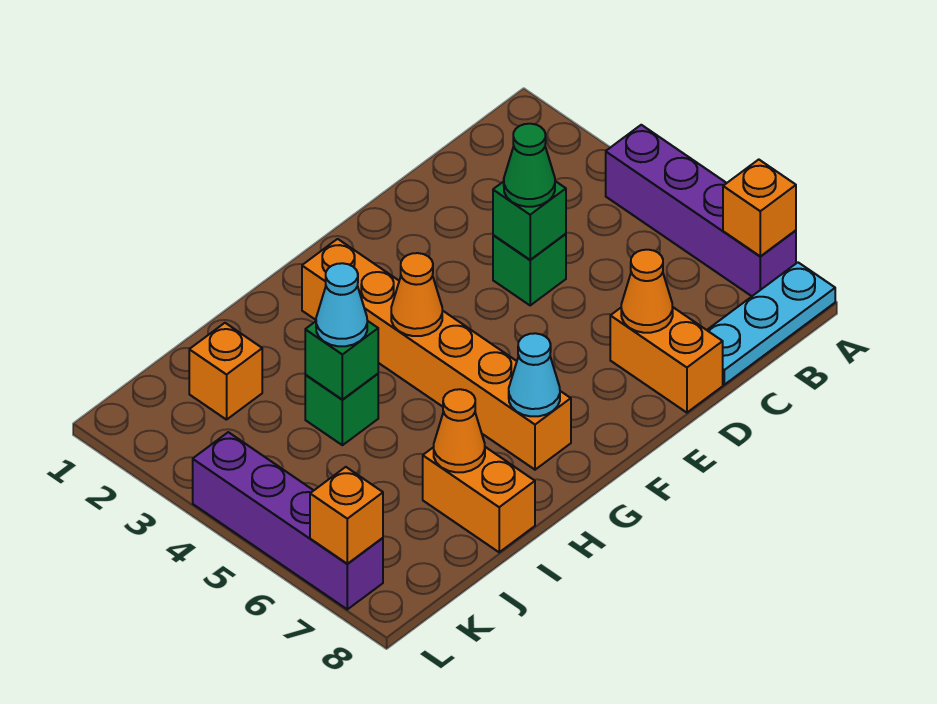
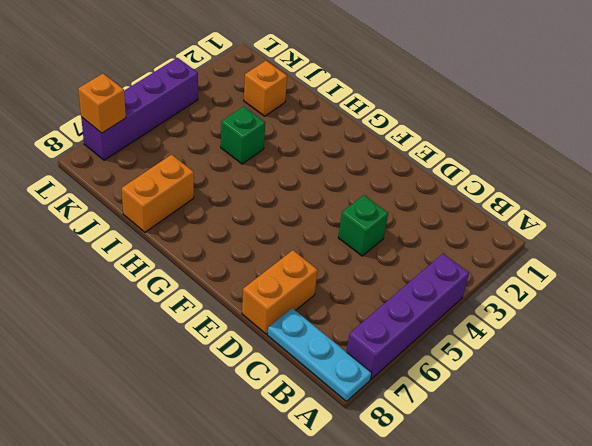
none -> orange 1x6 brick [302,239,571,470]
none -> orange 1x1 brick [723,160,796,256]
none -> green 1x1 brick [493,181,566,260]

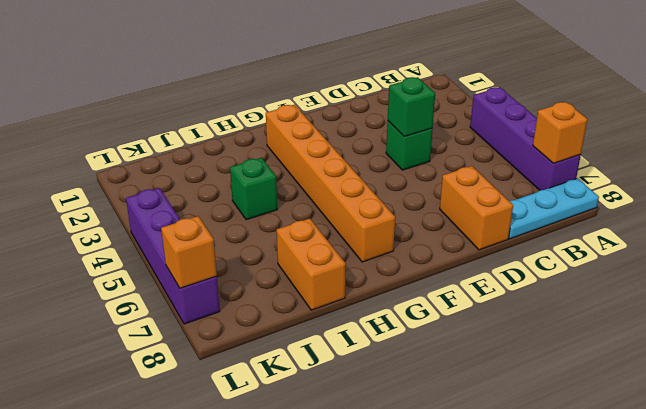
none -> orange 1x1 brick [189,323,262,420]
none -> orange 1x1 cone [621,250,673,333]
none -> orange 1x1 cone [391,253,442,336]

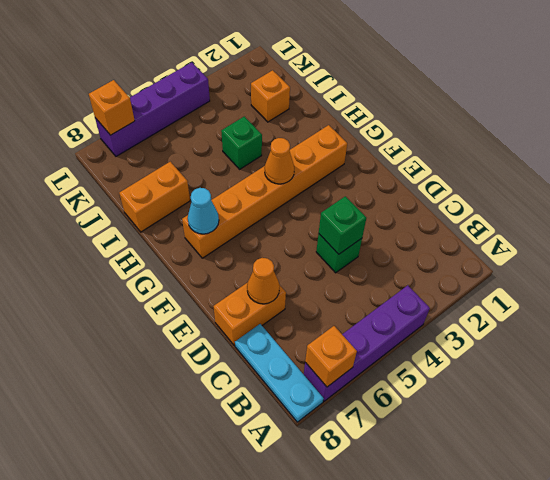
none -> green 1x1 brick [305,321,378,400]
none -> orange 1x1 cone [434,389,485,472]
none -> green 1x1 cone [504,124,555,207]

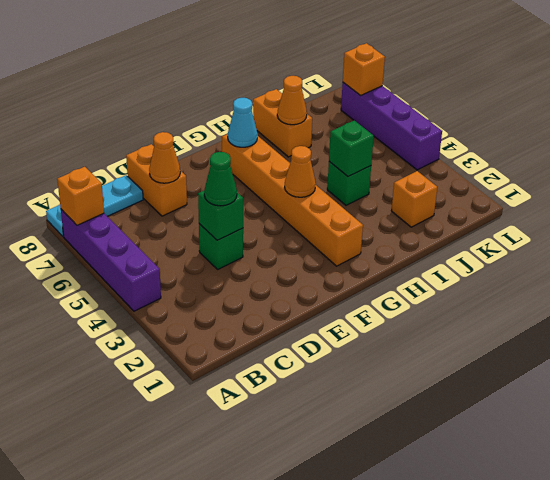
none -> cyan 1x1 cone [316,263,367,346]

